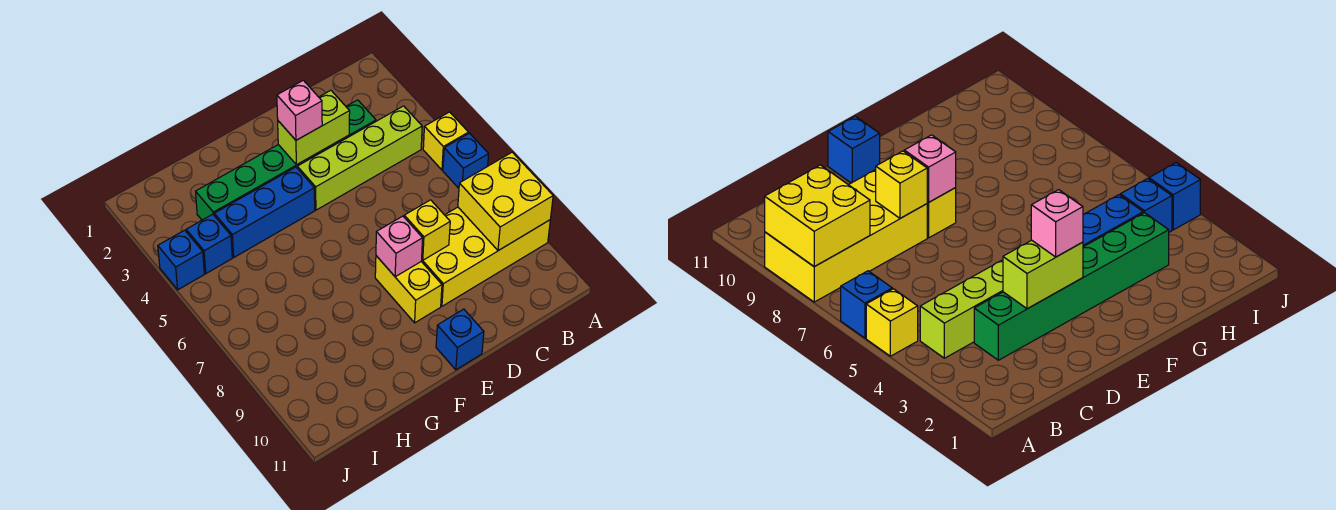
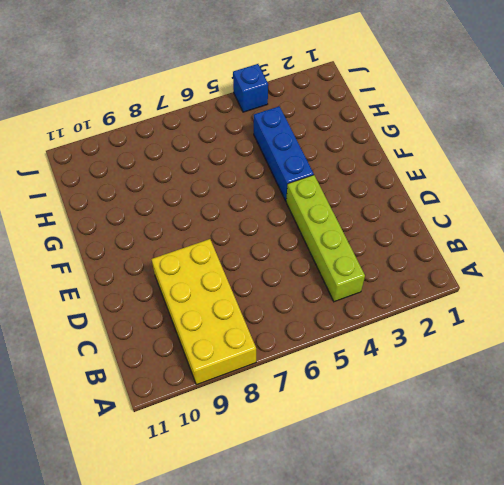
none -> yellow 1x1 brick [423,112,469,170]
none -> blue 1x1 brick [443,133,489,188]
none -> green 1x6 brick [196,100,376,220]

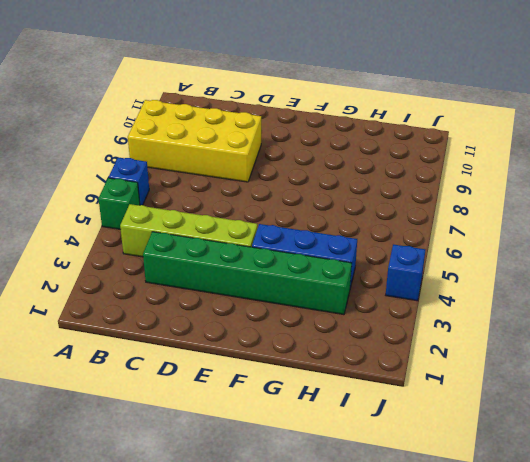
green 1x1 brick [98,178,140,229] -> yellow 1x1 brick [423,112,469,170]
none -> yellow 1x2 brick [375,256,442,323]
none -> blue 1x1 brick [436,309,484,370]
none -> blue 1x1 brick [186,214,232,273]

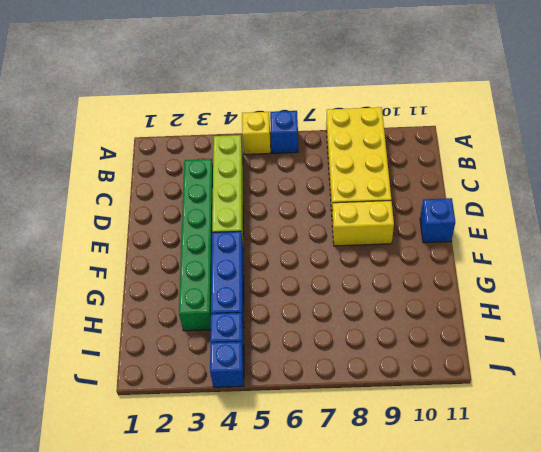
none -> yellow 2x2 brick [458,152,553,251]
none -> lime 1x2 brick [278,90,350,165]
none -> yellow 1x1 brick [404,200,450,260]

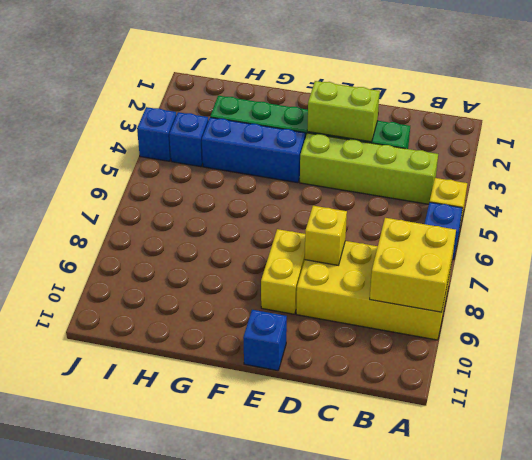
none -> pink 1x1 brick [376,216,423,277]
none -> pink 1x1 brick [277,80,322,140]

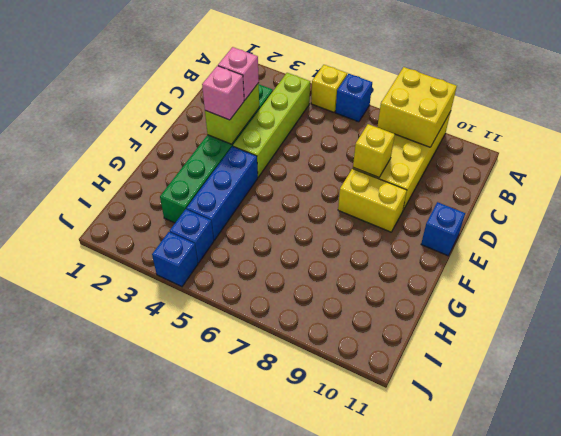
pink 1x1 brick [218,47,259,100] -> pink 1x1 brick moved to [376,216,423,277]

